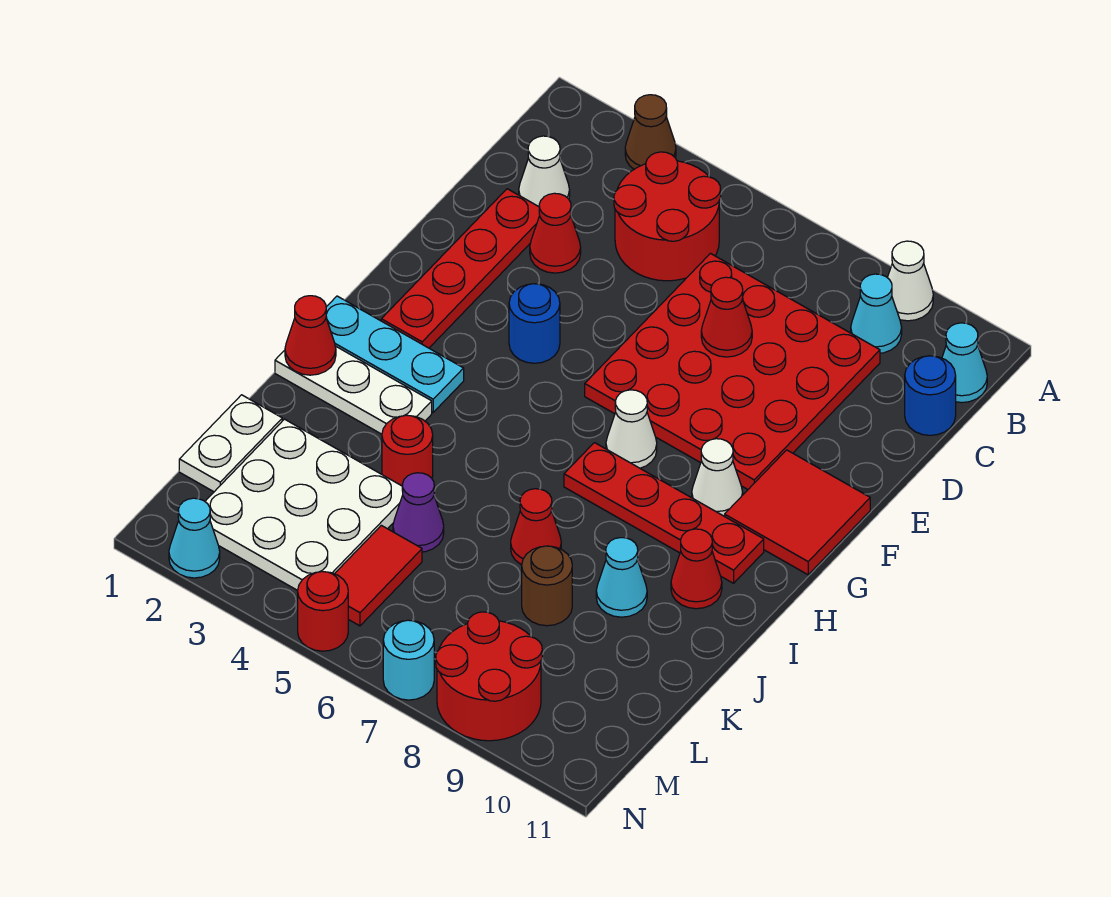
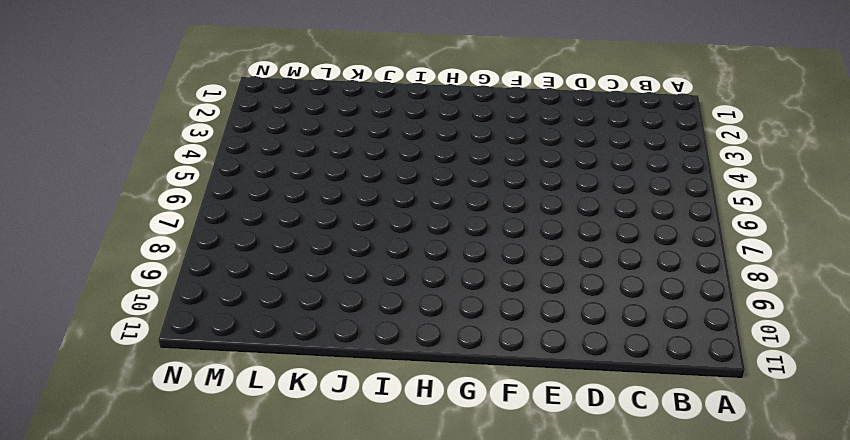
none -> brown 1x1 cone [625,95,676,169]
none -> white 1x1 cone [887,241,933,321]
none -> red 2x2 round brick [614,152,721,281]
none -> cyan 1x1 cone [851,274,902,353]

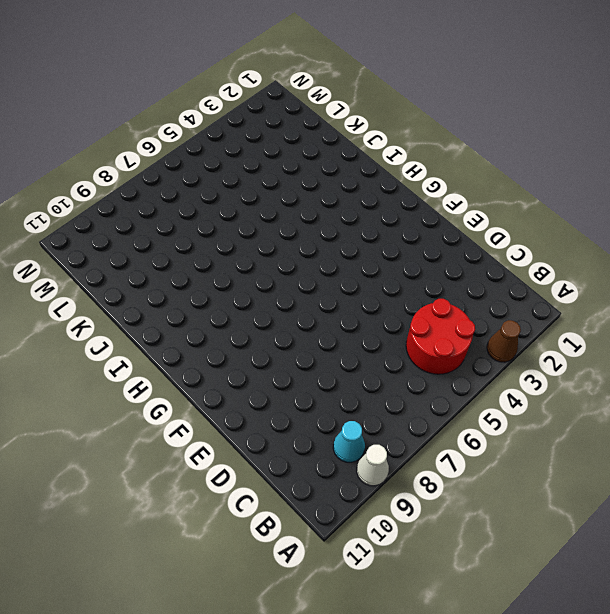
none -> cyan 1x1 cone [942,323,987,403]
none -> white 1x1 cone [519,136,570,207]
none -> red 4x4 plate [585,254,880,489]
none -> blue 1x1 round brick [905,356,956,435]

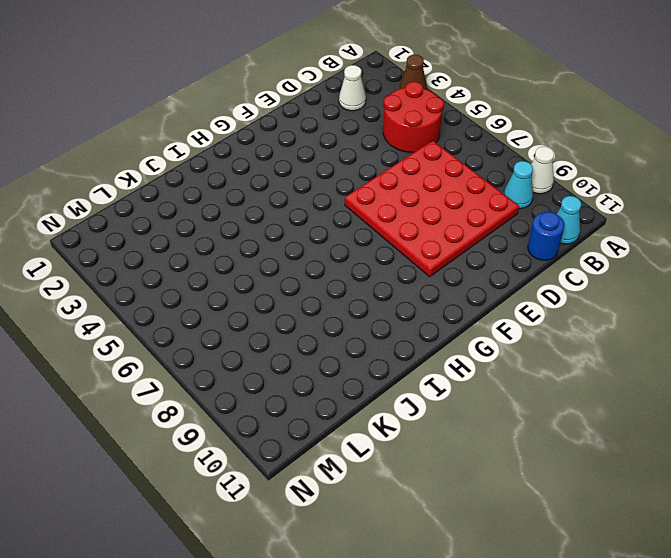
none -> red 1x4 plate [381,189,540,348]
none -> red 1x1 cone [530,193,581,273]
none -> blue 1x1 round brick [509,284,560,363]
none -> red 2x2 tile [725,450,870,575]

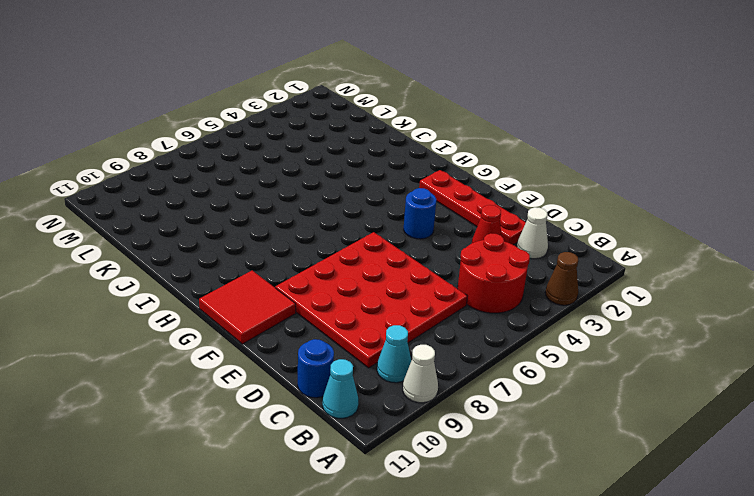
none -> white 1x1 cone [606,390,657,468]
none -> white 1x1 cone [692,439,743,516]
none -> cyan 1x3 plate [326,296,464,412]
none -> red 1x4 plate [564,443,764,583]

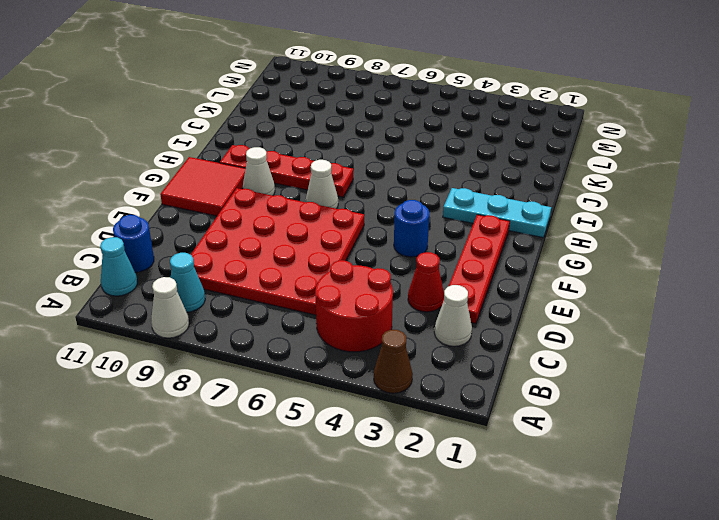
none -> white 1x3 plate [275,346,432,434]
none -> red 1x1 cone [671,529,722,609]
none -> red 1x1 round brick [382,415,433,486]
none -> red 1x1 cone [511,489,561,565]

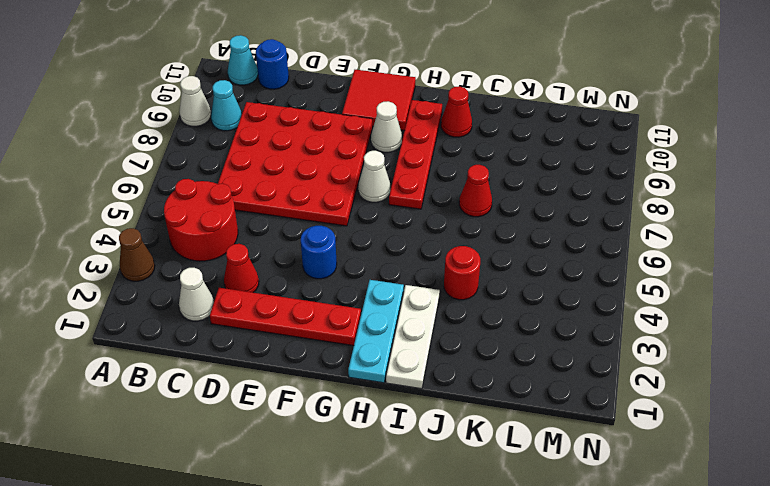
none -> cyan 1x1 cone [596,538,647,617]
none -> white 1x2 plate [179,395,282,492]
none -> white 3x3 plate [205,419,403,590]
none -> purple 1x1 cone [393,473,444,552]

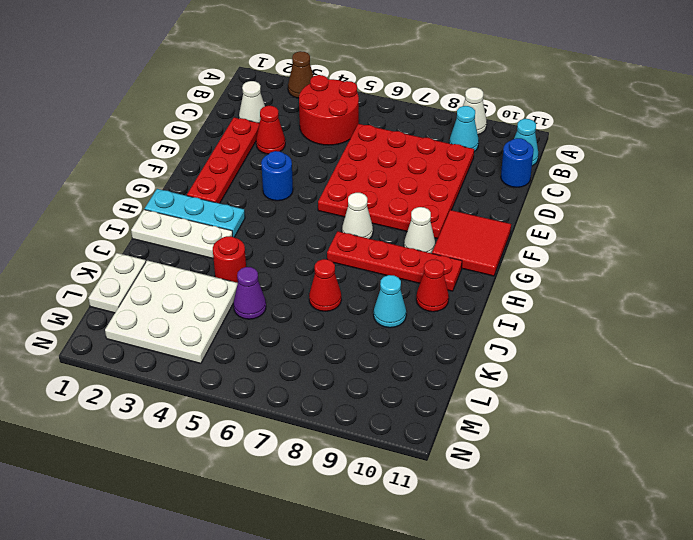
none -> brown 1x1 round brick [522,546,572,626]
none -> red 1x2 tile [335,525,422,626]
none -> red 2x2 round brick [436,612,542,741]
none -> cyan 1x1 cone [169,498,220,578]

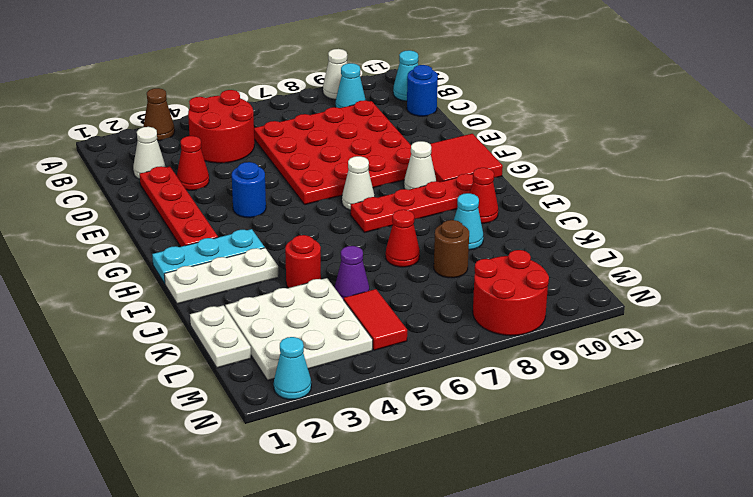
none -> red 1x1 round brick [298,572,348,651]
none -> cyan 1x1 round brick [383,620,434,700]
none -> red 1x1 cone [701,277,752,357]
none -> red 1x1 cone [285,296,336,375]

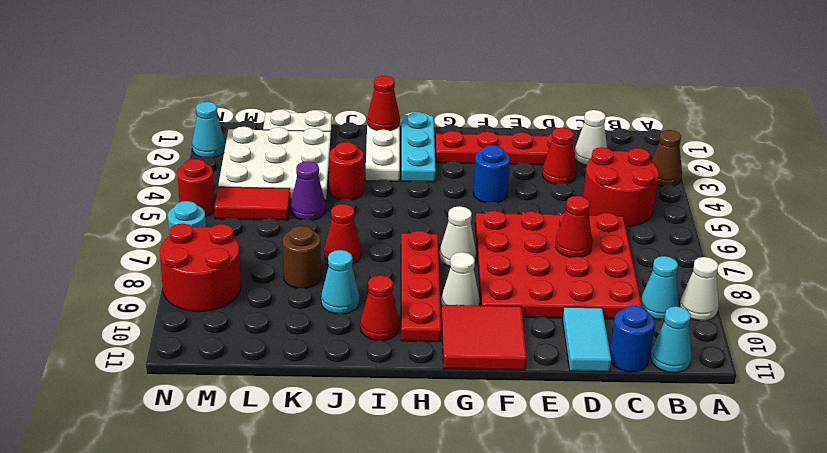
cyan 1x2 tile [562,307,611,372] -> none

